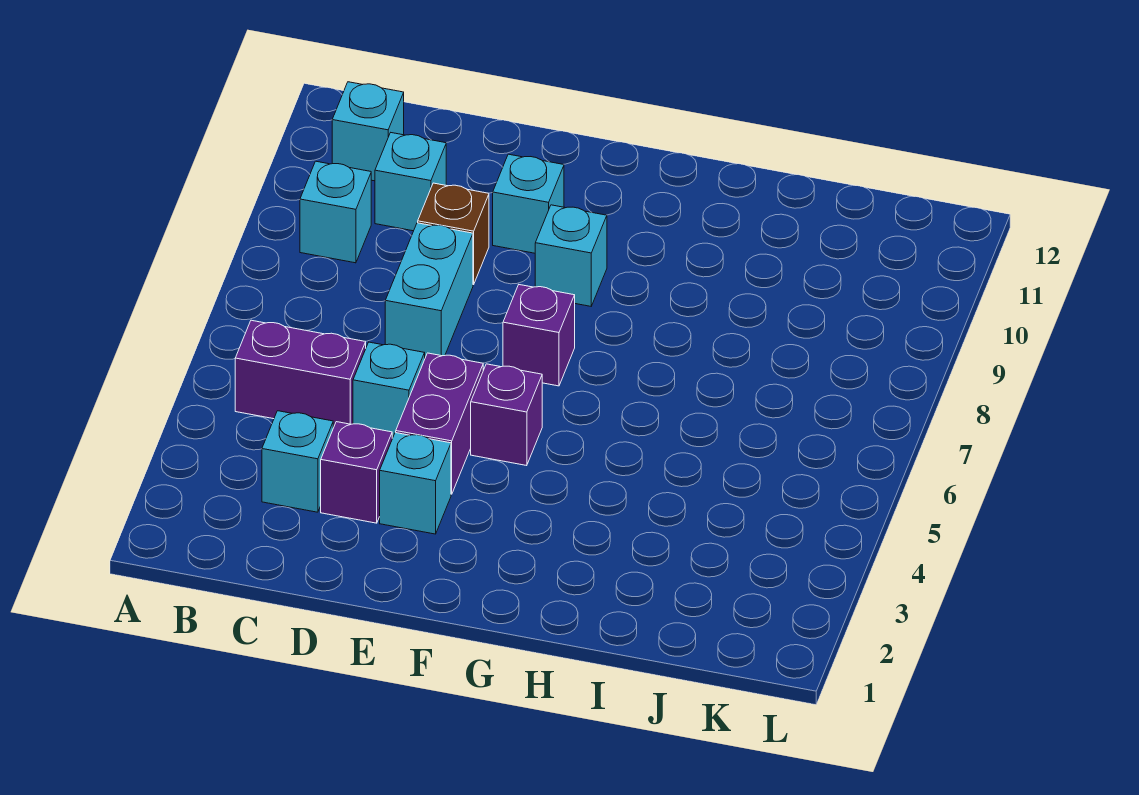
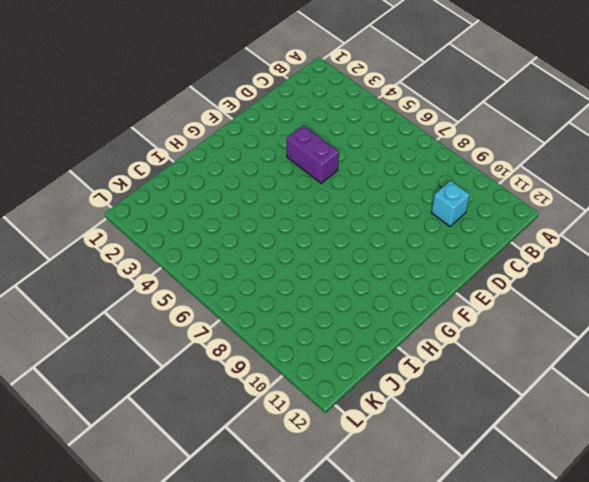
none -> purple 1x2 brick [235,320,366,428]
none -> cyan 1x1 brick [300,161,371,263]
none -> cyan 1x1 brick [332,82,404,181]

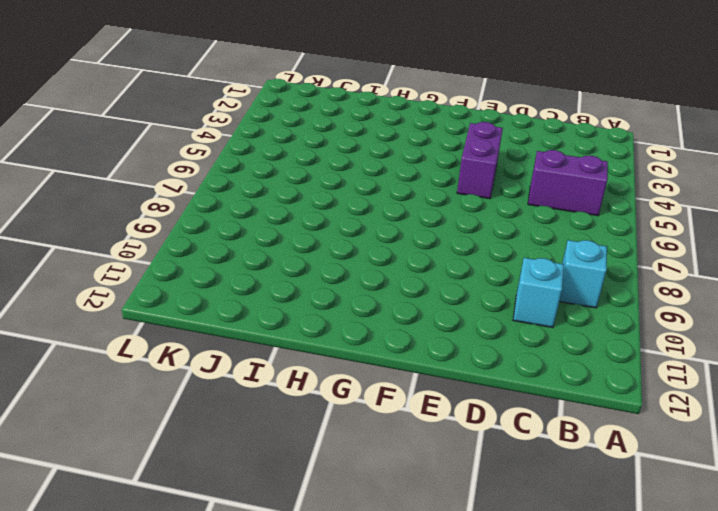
none -> cyan 1x1 brick [332,82,404,181]
none -> cyan 1x1 brick [262,411,333,512]
none -> purple 1x1 brick [321,422,392,523]

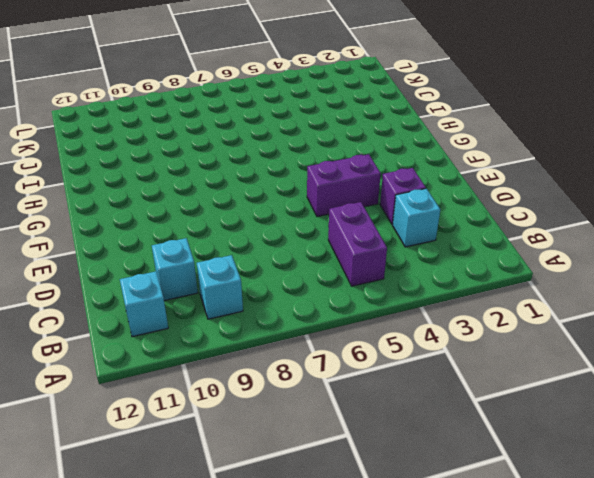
none -> cyan 1x1 brick [353,342,425,438]
none -> cyan 1x2 brick [385,223,473,358]
none -> brown 1x1 brick [418,183,489,285]

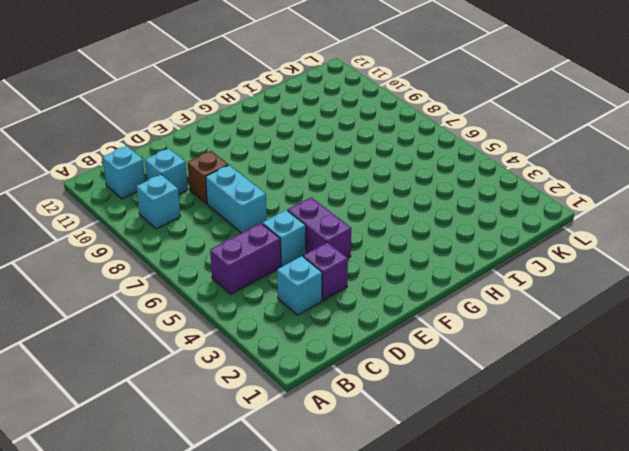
none -> cyan 1x1 brick [380,433,451,534]
none -> cyan 1x1 brick [493,154,564,253]
none -> purple 1x1 brick [471,364,542,466]

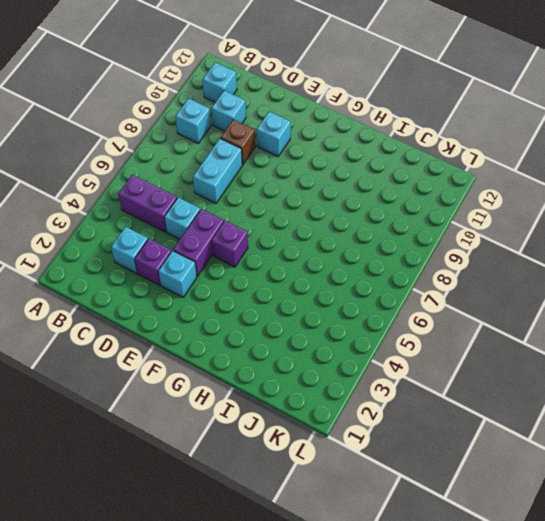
none -> purple 1x1 brick [503,285,575,386]
none -> cyan 1x1 brick [535,205,607,306]

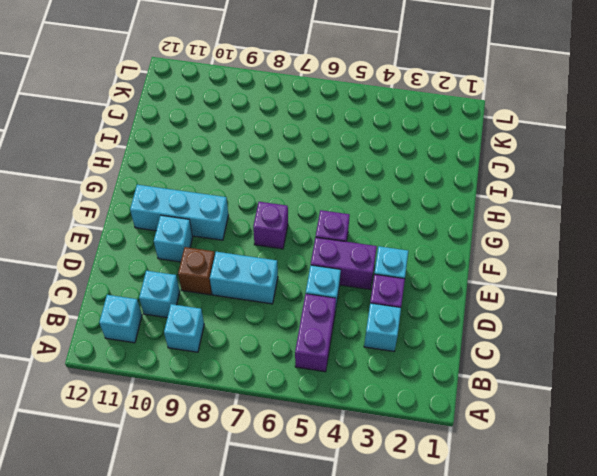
cyan 1x3 brick [130,185,229,240] -> cyan 1x1 brick [535,205,607,306]

